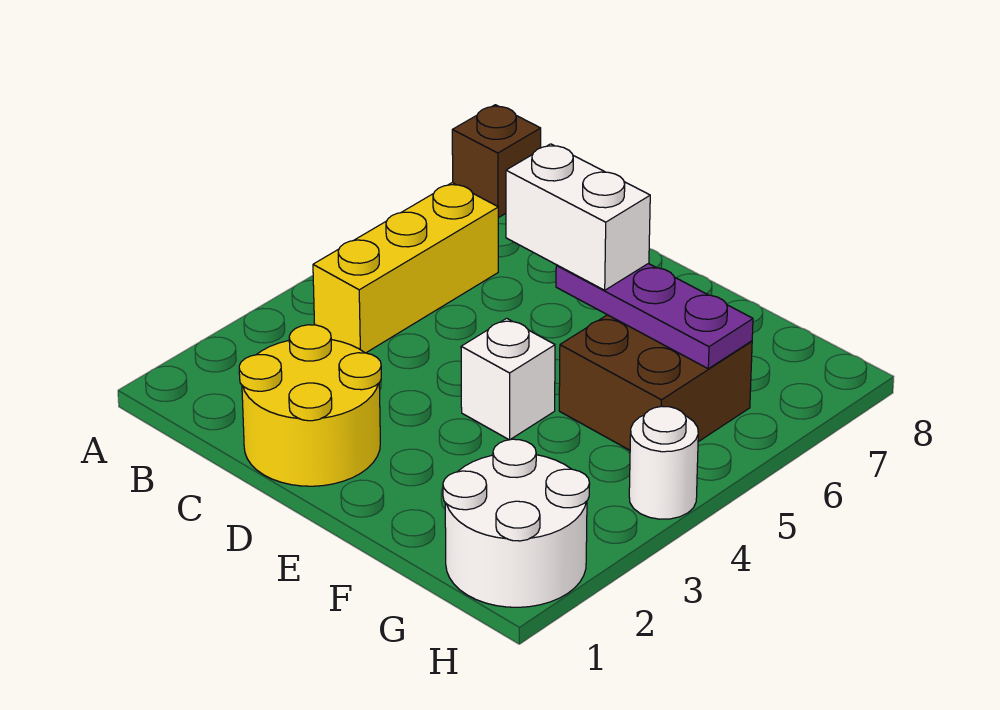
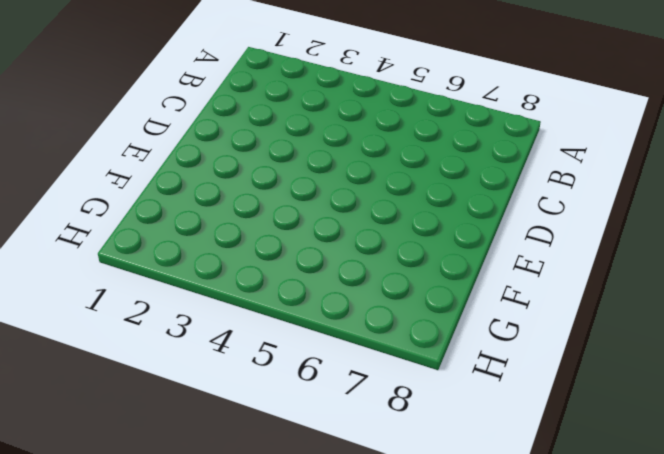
none -> brown 1x1 brick [452,105,541,218]
none -> yellow 1x3 brick [313,183,498,353]

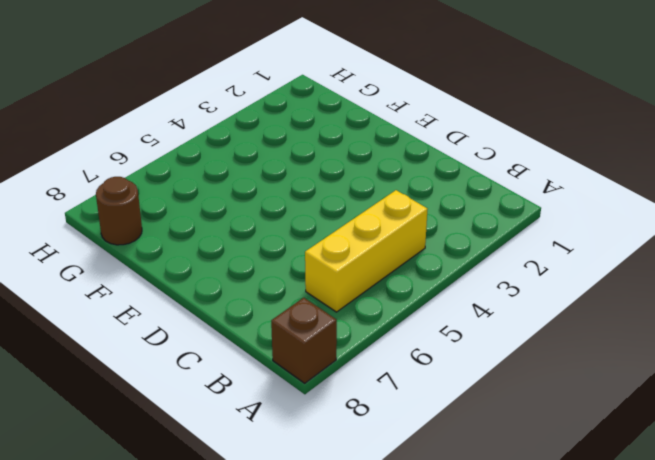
brown 1x1 round brick [96,177,142,245] -> none
none -> yellow 2x2 round brick [239,325,381,486]
none -> white 1x1 brick [461,318,555,440]

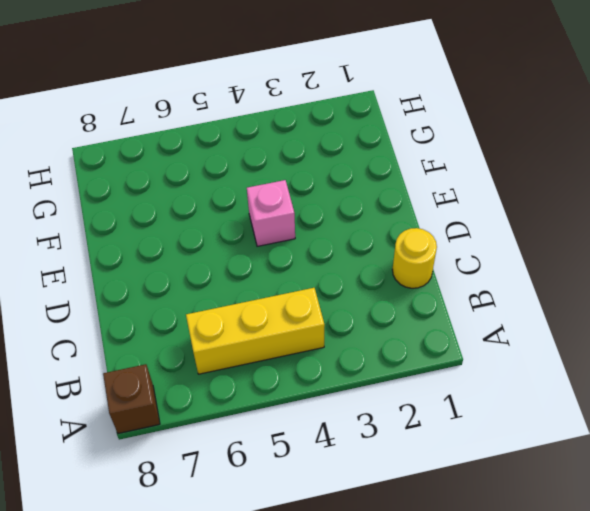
yellow 1x1 round brick [392,228,437,288] -> yellow 2x2 round brick [239,325,381,486]
pink 1x1 brick [247,180,295,246] -> white 1x1 brick [461,318,555,440]
none -> brown 2x2 brick [559,315,752,450]
none -> white 2x2 round brick [443,439,590,607]

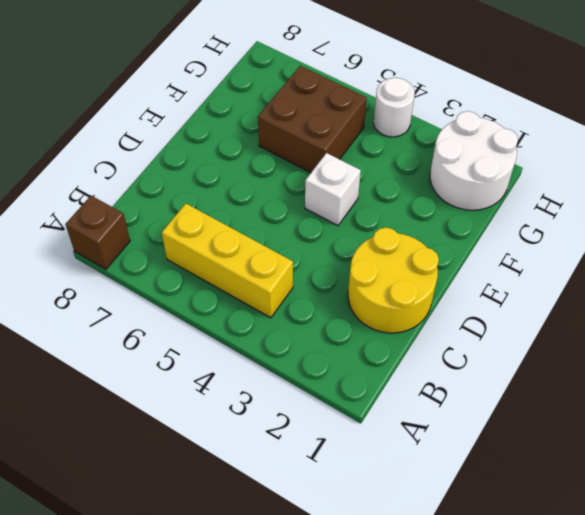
none -> purple 1x3 plate [556,264,753,369]
none -> white 1x2 brick [506,144,650,290]

